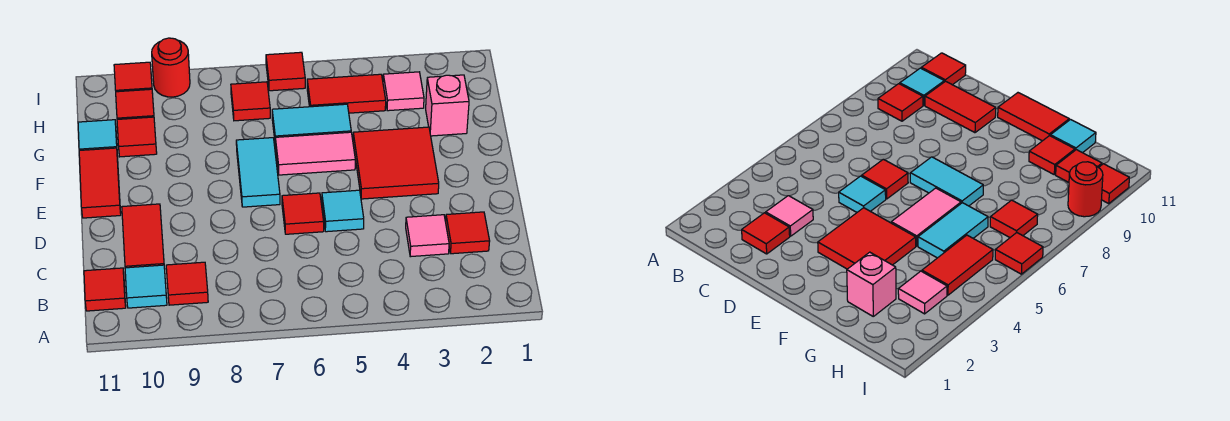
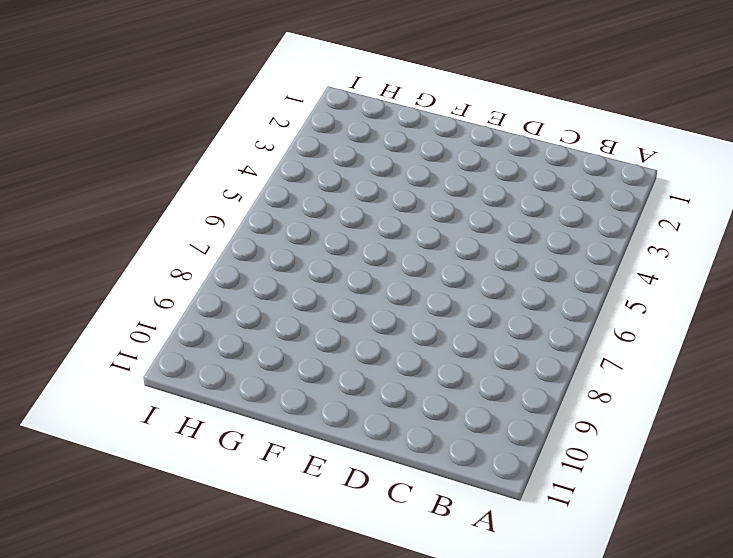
none -> red 1x1 tile [166,262,208,305]
none -> cyan 1x1 tile [125,265,167,308]
none -> red 1x1 tile [84,268,126,311]

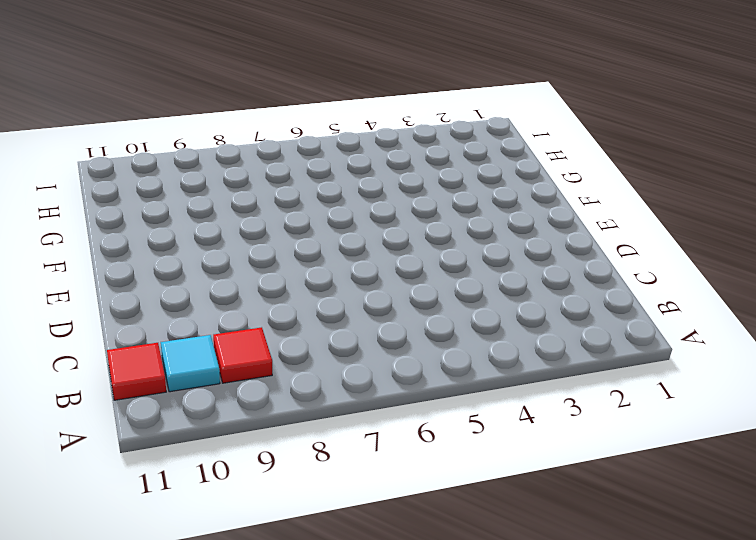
none -> red 1x1 tile [446,212,490,254]
none -> pink 1x1 tile [406,215,449,257]
none -> red 1x2 tile [122,204,164,268]

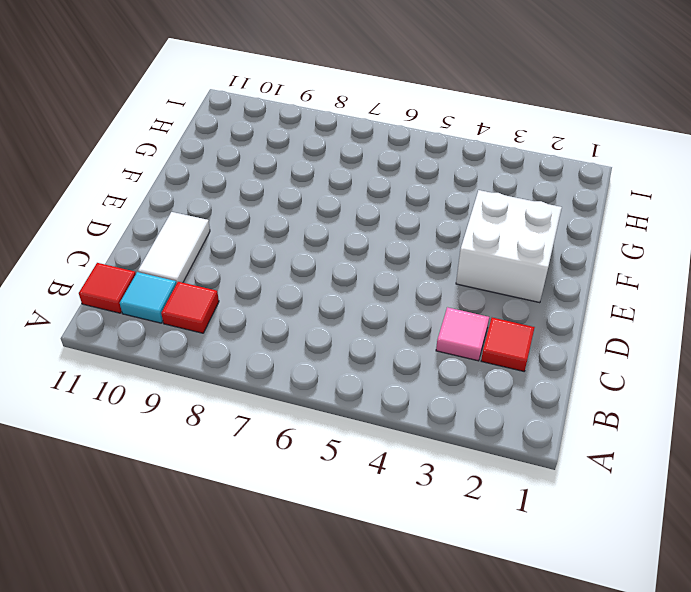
white 1x2 tile [138,212,210,284] -> red 1x2 tile [122,204,164,268]
white 2x2 brick [456,190,562,303] -> red 2x2 tile [353,127,439,199]
none -> cyan 1x1 tile [322,190,364,232]
none -> red 1x1 tile [282,193,324,234]
none -> cyan 1x2 tile [236,138,280,207]

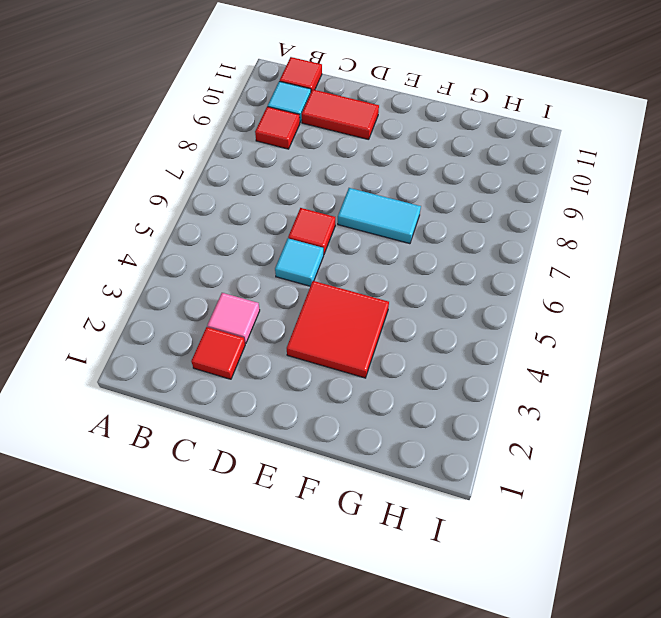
none -> red 1x2 tile [79,148,121,218]
none -> pink 1x2 tile [275,132,355,175]
none -> pink 1x1 brick [426,75,469,136]

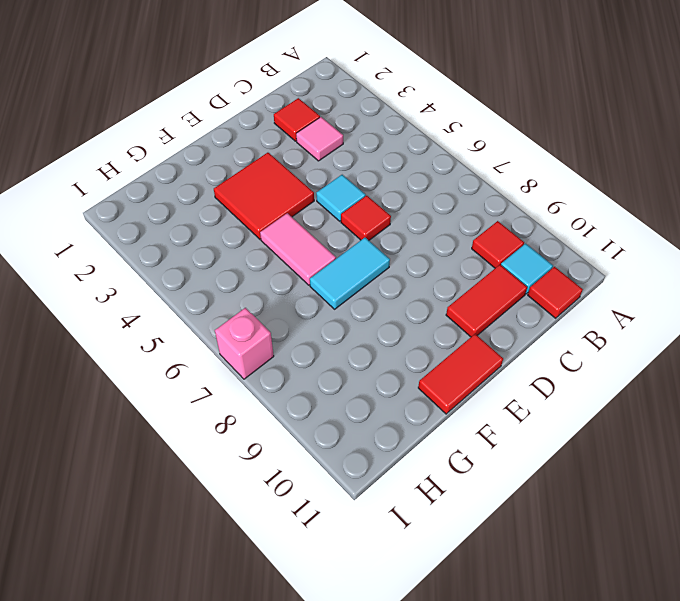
pink 1x1 brick [215,308,274,379] -> pink 1x1 brick moved to [426,75,469,136]
none -> cyan 1x2 tile [272,104,351,146]
none -> red 1x1 tile [117,117,157,157]
none -> cyan 1x1 tile [78,120,117,151]

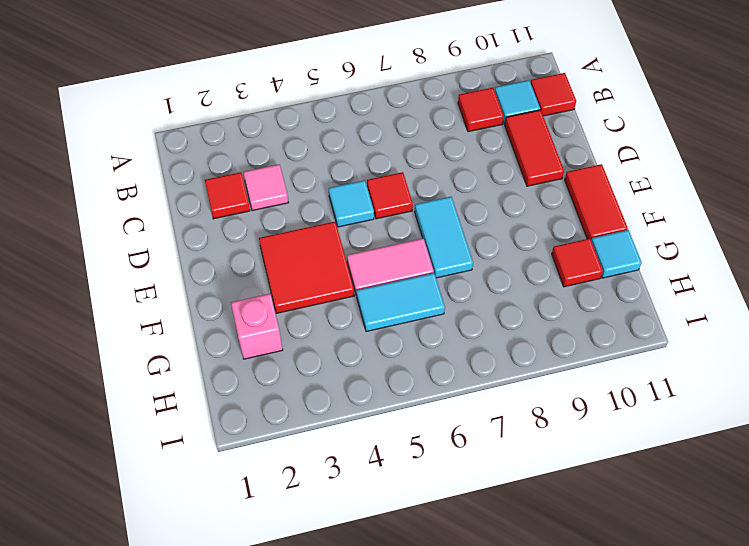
none -> pink 1x1 tile [383,72,424,111]
none -> red 1x2 tile [307,74,386,113]
none -> red 1x1 tile [231,82,270,121]

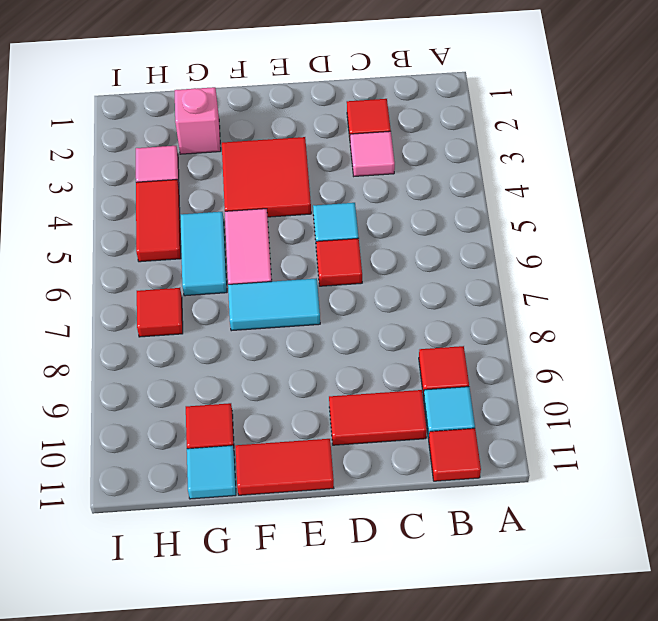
none -> red 1x1 tile [116,89,154,119]
none -> red 1x1 tile [266,52,305,91]
none -> red 1x1 round brick [152,38,190,97]

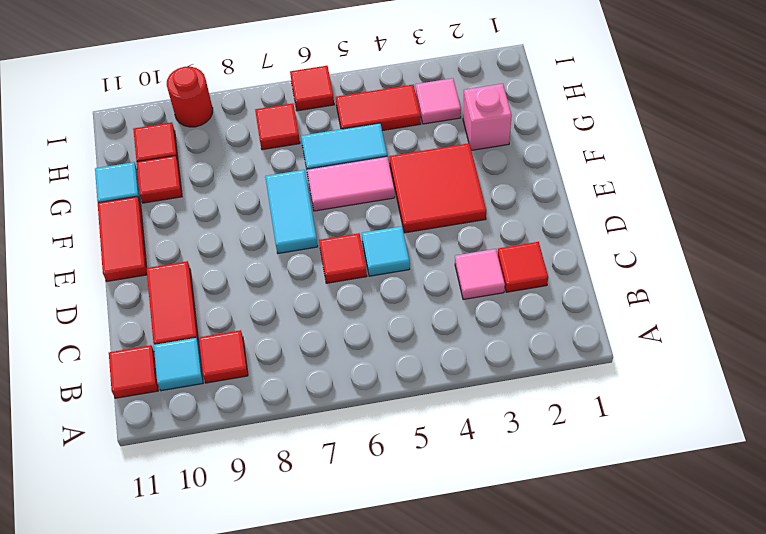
none -> red 1x1 tile [114,62,152,92]

